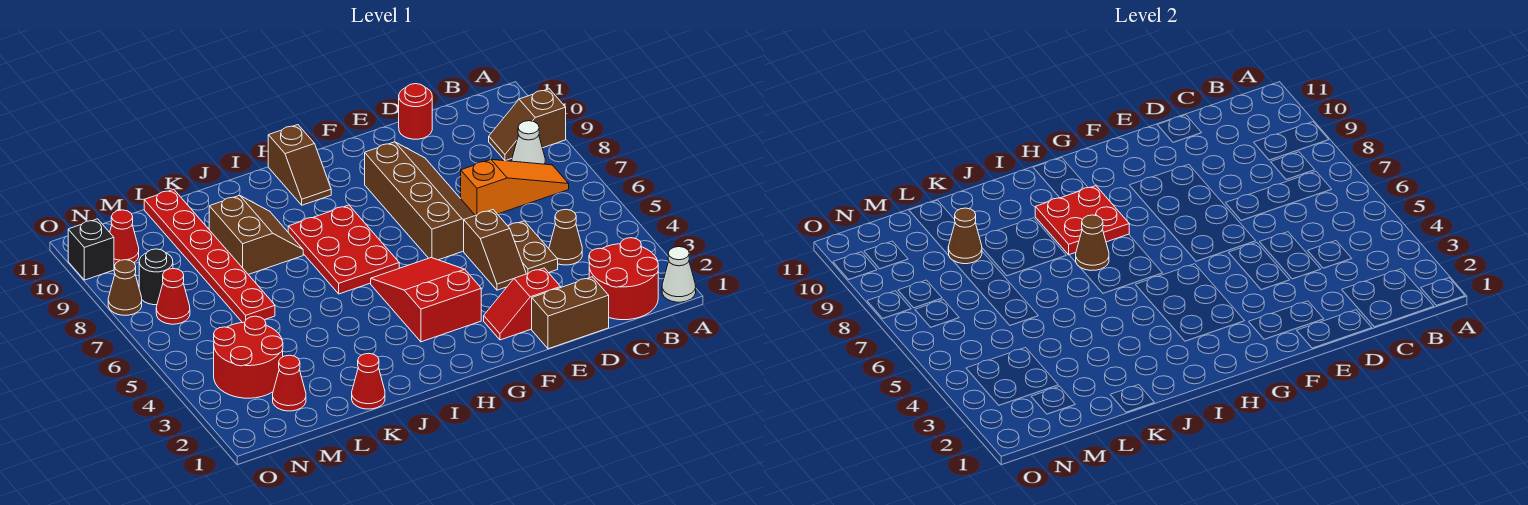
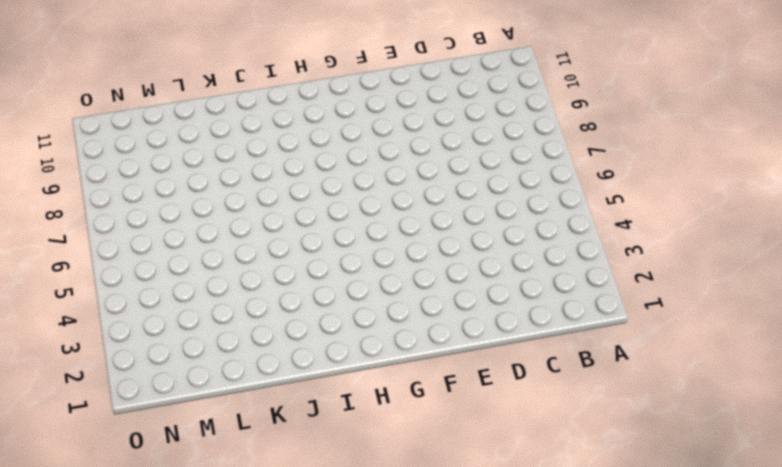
none -> white 1x1 cone [662,247,696,302]
none -> brown 1x2 slope [489,89,566,161]
none -> red 2x2 round brick [589,238,658,320]

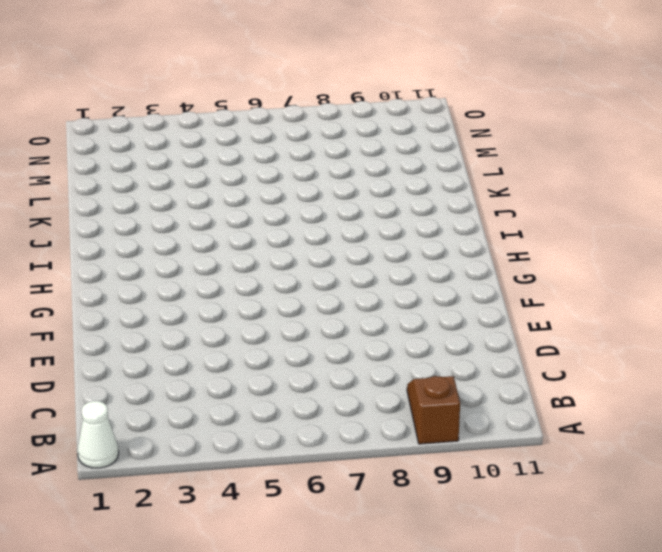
none -> red 2x2 round brick [589,238,658,320]
none -> orange 1x3 slope [461,160,569,216]
none -> white 1x1 cone [512,121,545,164]

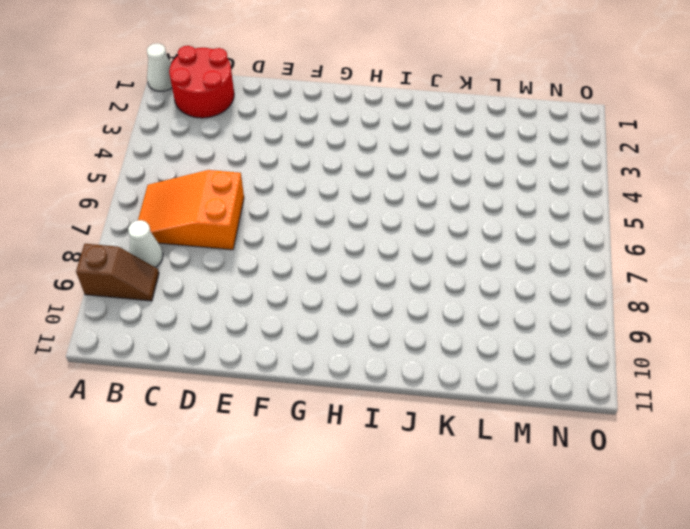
orange 2x3 slope [138,170,244,250] -> orange 1x3 slope [461,160,569,216]
none -> brown 1x1 cone [549,209,582,265]
none -> brown 1x2 brick [532,277,609,349]
none -> brown 1x2 plate [508,221,558,274]

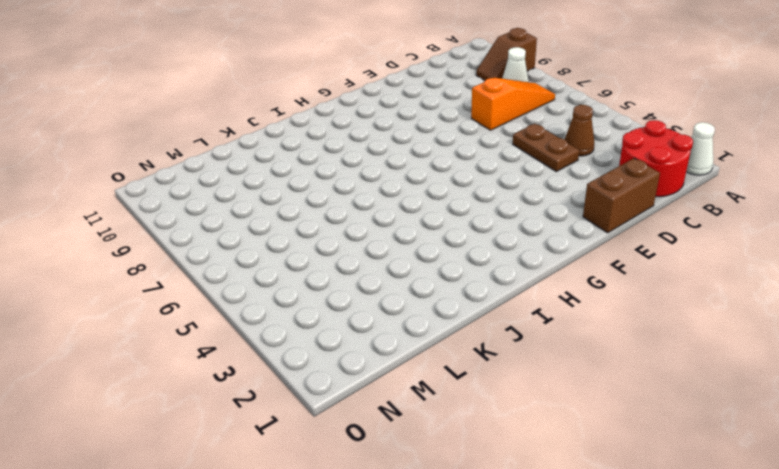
none -> red 1x1 round brick [399,84,432,139]
none -> red 1x2 slope [484,268,561,340]
none -> brown 1x2 slope [464,210,526,290]

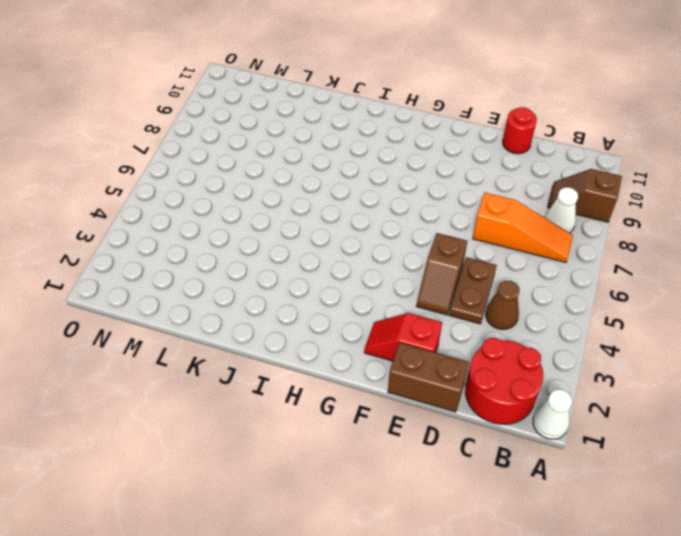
none -> brown 2x4 slope [365,142,475,260]
none -> red 2x3 slope [371,258,481,342]
none -> red 2x3 plate [288,205,399,294]

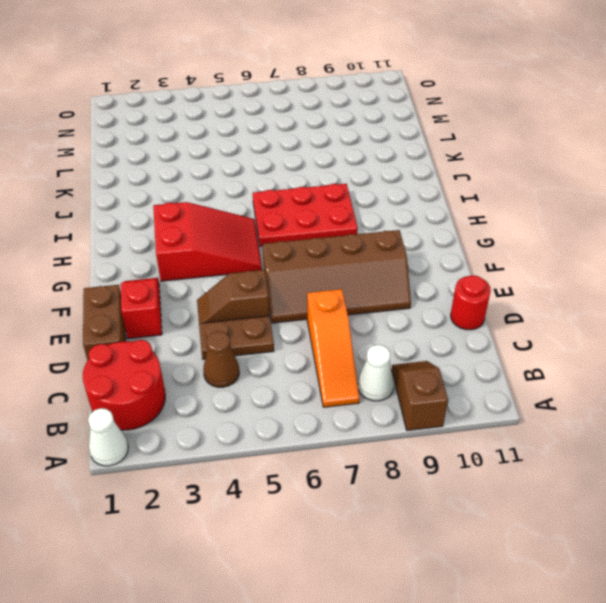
none -> brown 1x2 slope [268,125,331,205]
none -> brown 2x2 slope [209,195,303,275]
none -> red 1x1 cone [352,353,385,409]

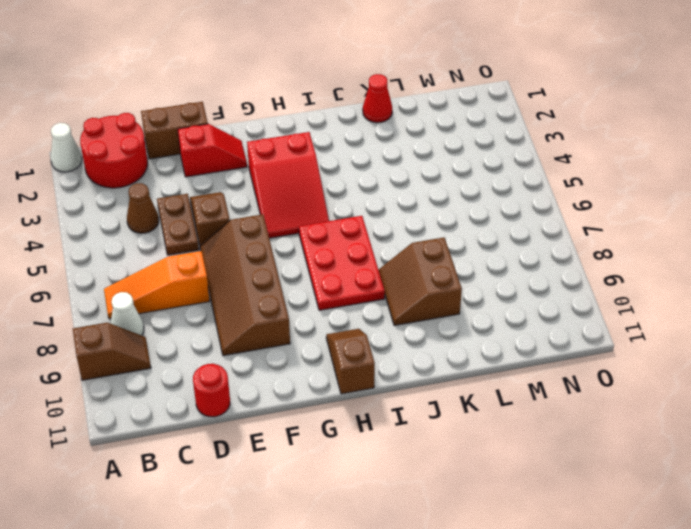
none -> red 1x6 plate [144,189,275,323]
none -> red 1x1 cone [273,355,306,411]
none -> red 2x2 round brick [214,316,283,398]

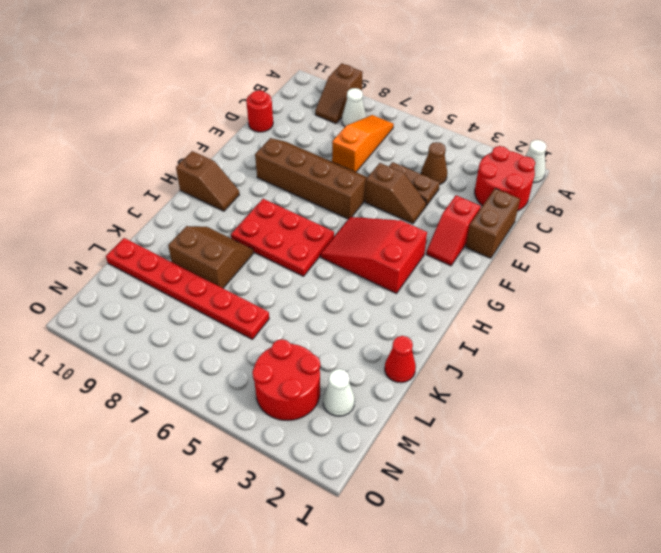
white 1x1 cone [323,369,355,416] -> red 1x1 cone [273,355,306,411]
none -> red 1x1 cone [156,269,190,324]
none -> black 1x1 round brick [139,249,173,305]
none -> red 1x1 cone [110,210,139,265]

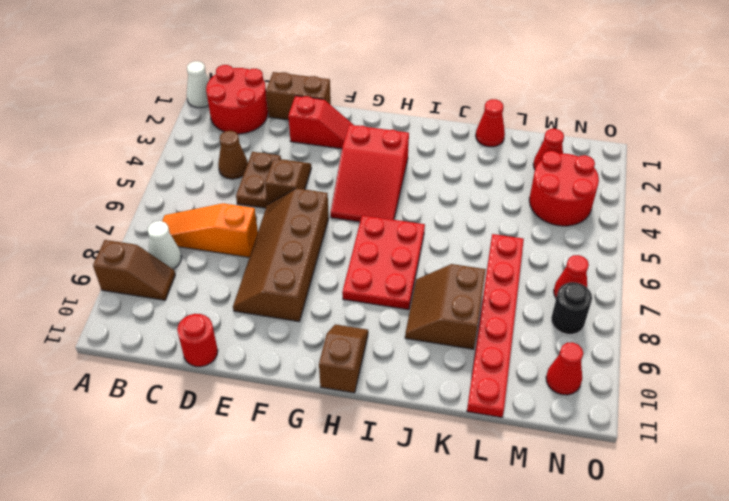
none -> brown 1x1 cone [108,260,142,315]
none -> black 1x1 brick [68,219,114,280]
none -> red 2x2 plate [1035,186,1129,255]

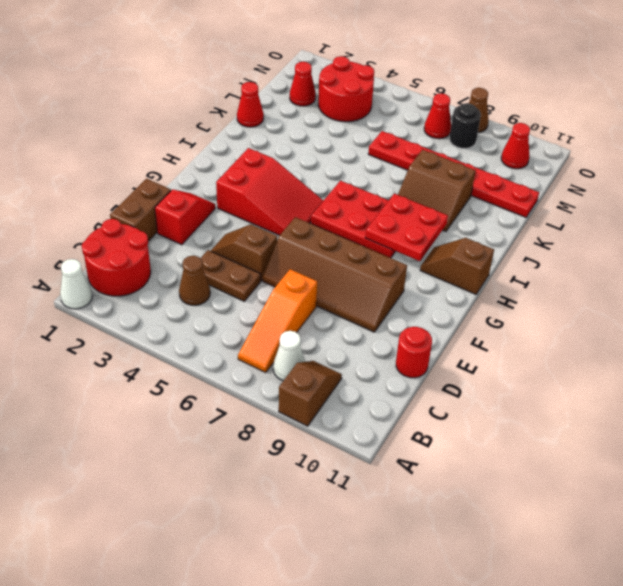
none -> black 1x1 brick [68,219,114,280]
none -> brown 1x1 cone [1076,215,1109,271]
none -> brown 1x1 cone [948,208,982,264]

